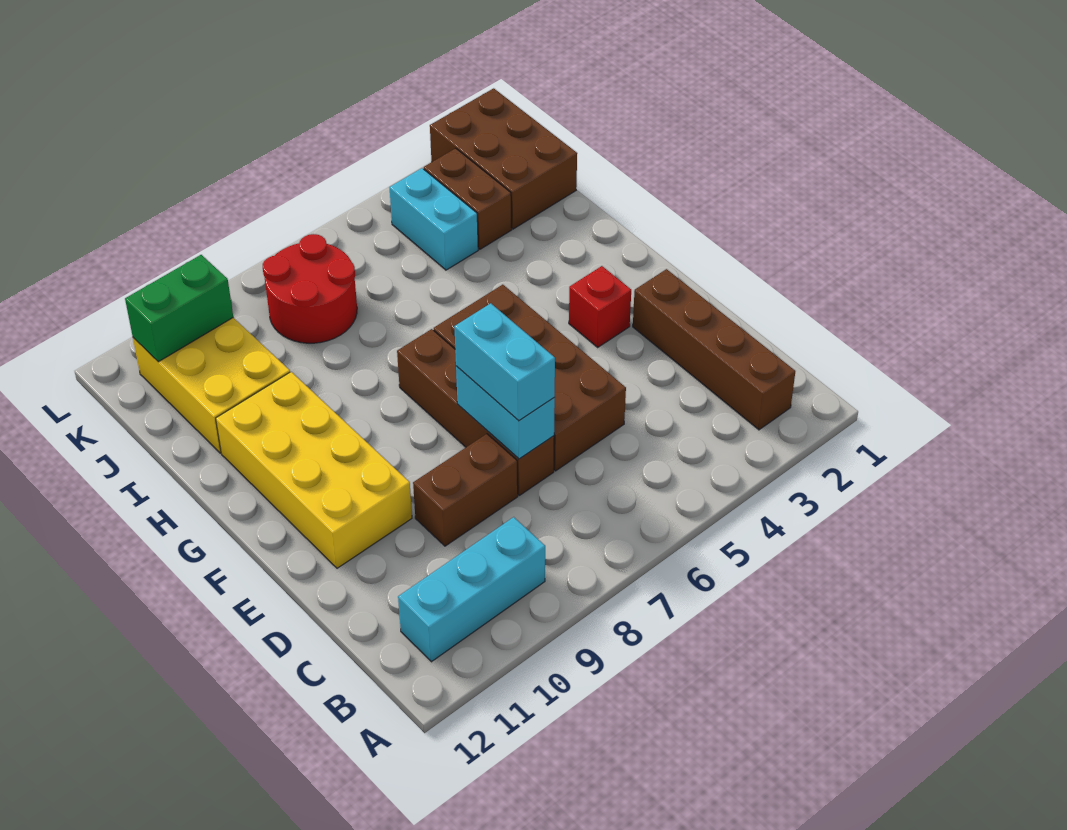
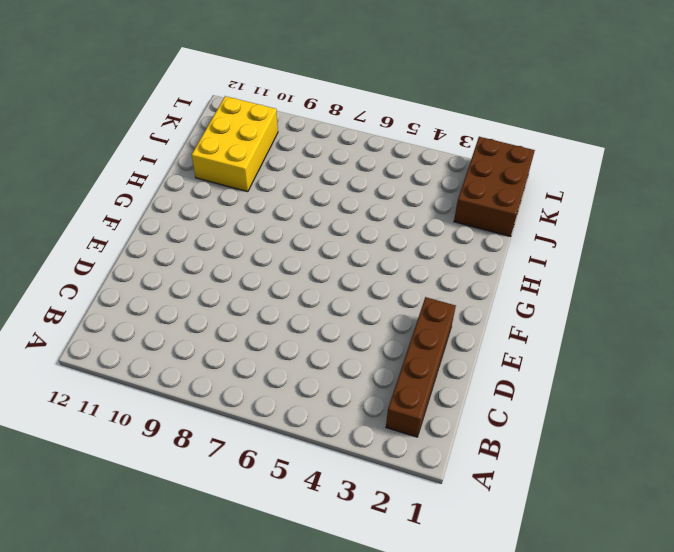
none -> cyan 1x3 brick [398,517,545,662]
none -> brown 2x4 brick [434,285,626,471]
none -> brown 1x4 brick [397,329,554,495]

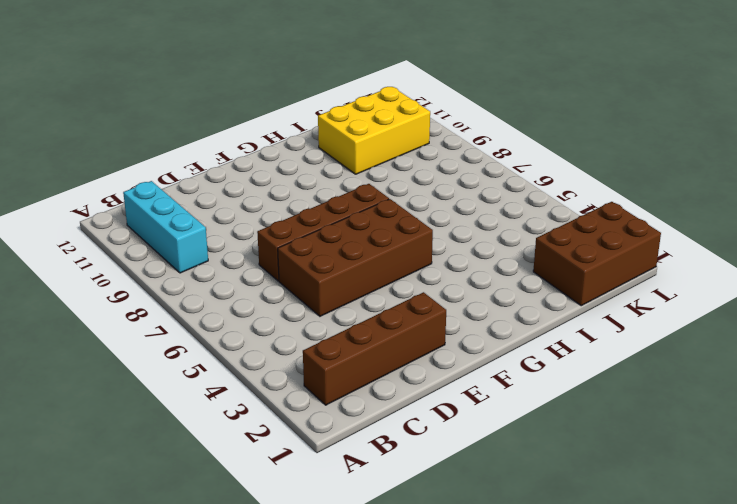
none -> brown 1x2 brick [413,434,518,546]
none -> yellow 2x4 brick [216,372,412,568]
none -> red 1x1 brick [569,266,631,347]

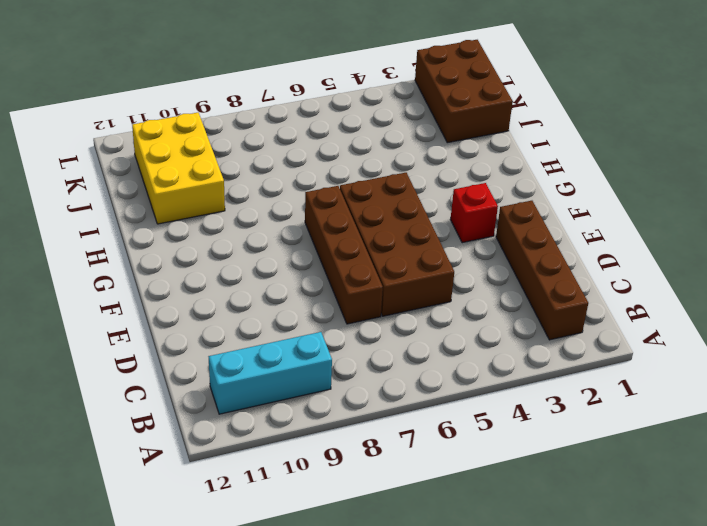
none -> brown 1x2 brick [413,434,518,546]
none -> yellow 2x4 brick [216,372,412,568]
none -> brown 1x2 brick [424,148,512,249]

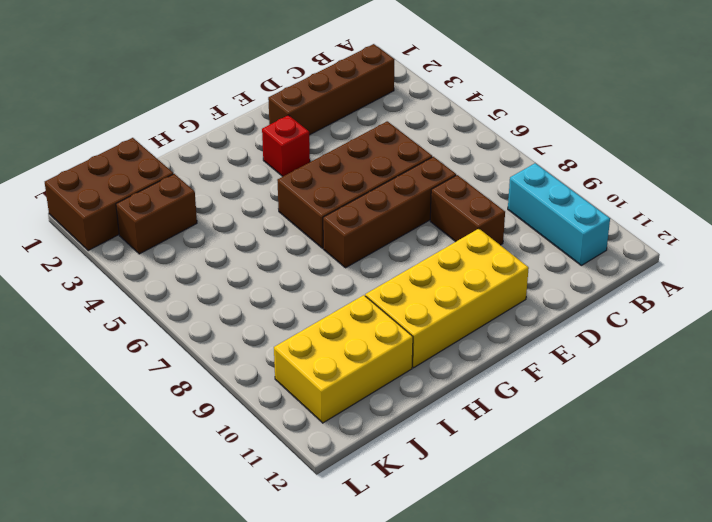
none -> cyan 1x2 brick [389,168,478,270]
none -> red 2x2 round brick [263,234,357,343]
none -> cyan 1x2 brick [456,366,555,459]

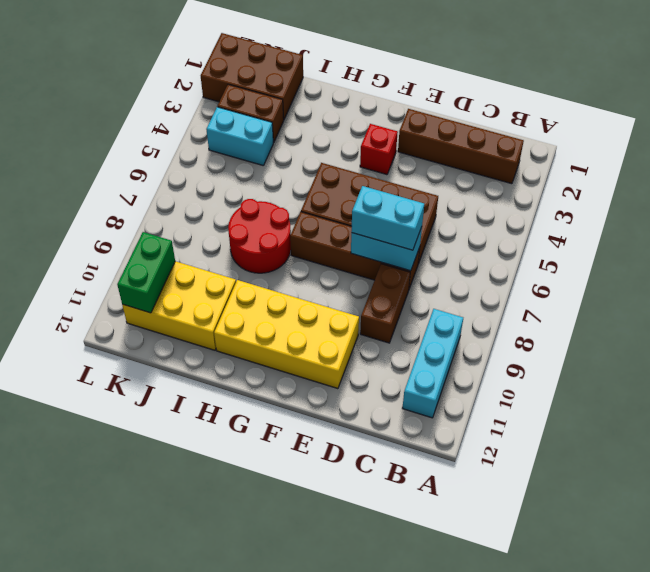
red 2x2 round brick [228,199,291,273] -> red 2x2 round brick moved to [263,234,357,343]

